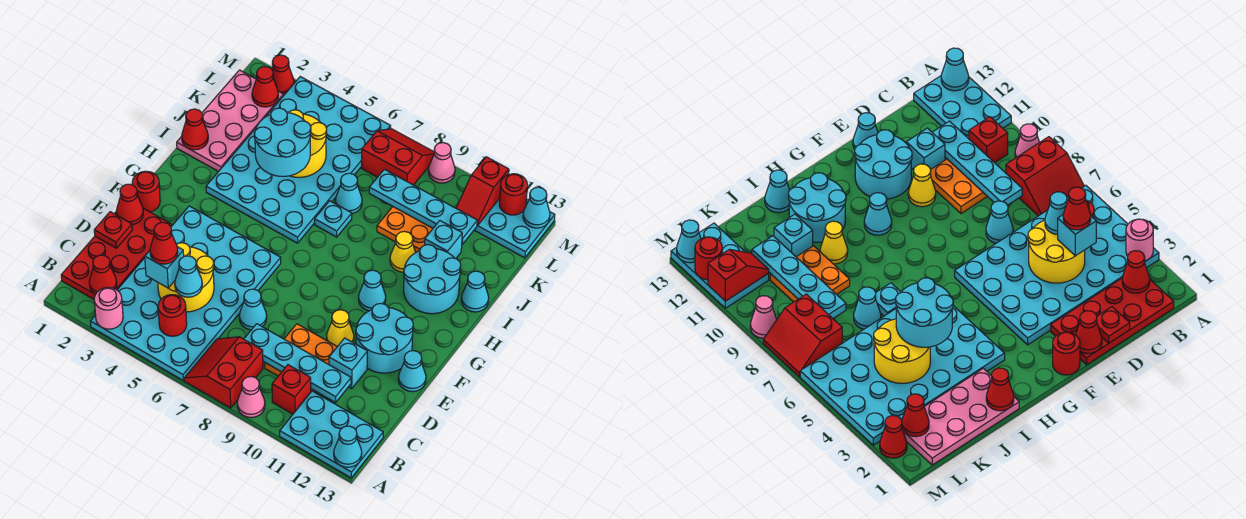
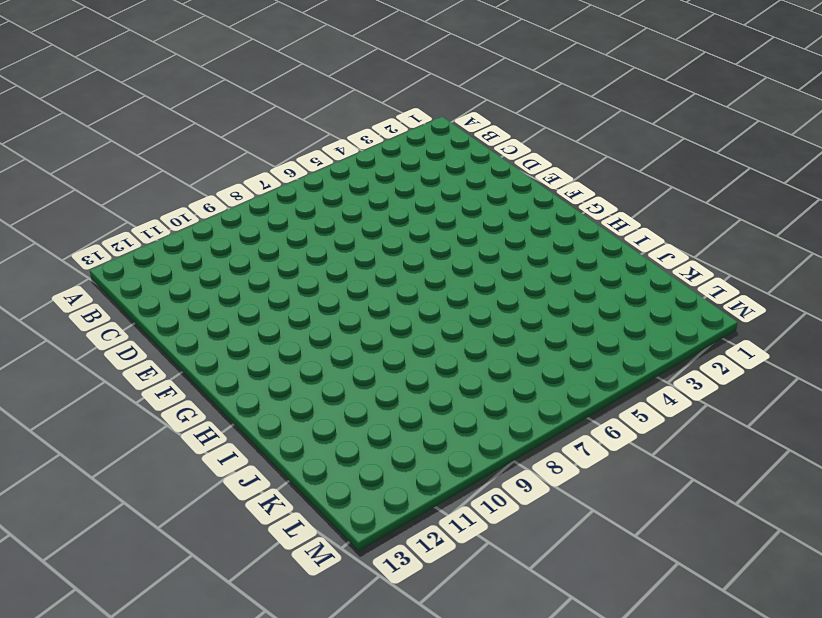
none -> cyan 4x6 plate [90,206,281,380]
none -> red 2x2 slope [184,337,263,408]
none -> pink 1x1 cone [237,376,265,417]
none -> cyan 2x3 plate [280,391,383,478]

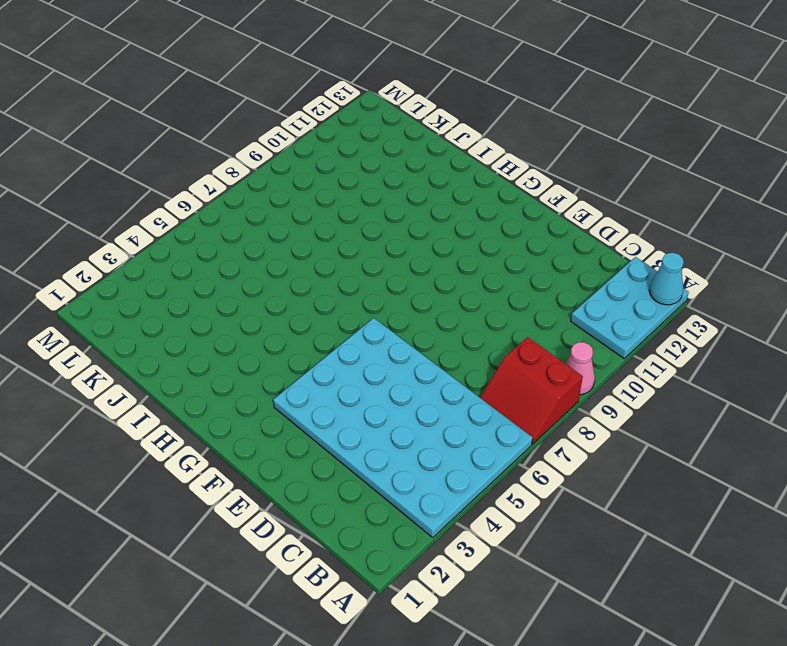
none -> red 2x4 plate [61,208,172,299]
none -> red 1x1 brick [272,365,311,414]
none -> orange 2x2 plate [265,324,337,392]
none -> cyan 1x1 cone [239,289,267,330]

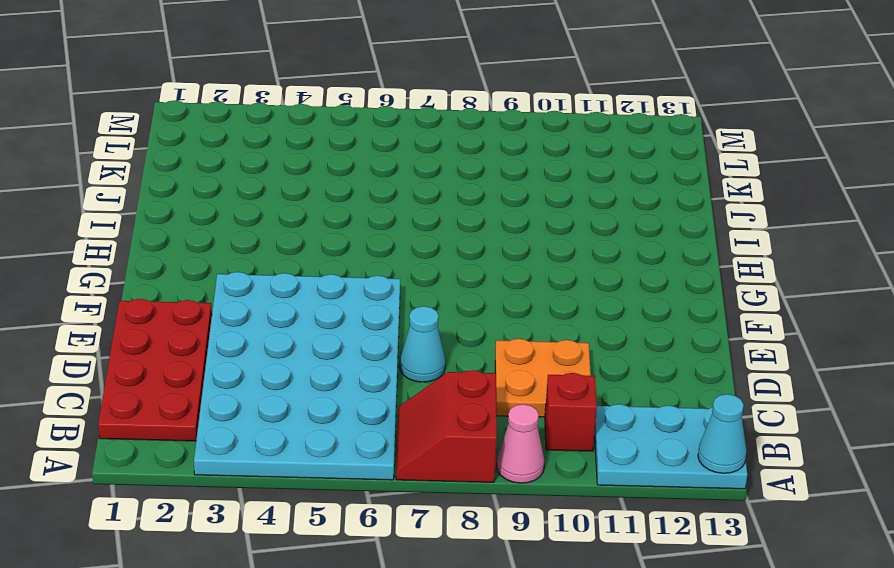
none -> cyan 1x1 brick [329,338,367,389]
none -> yellow 1x1 cone [327,310,354,347]
none -> cyan 2x2 round brick [356,303,413,373]
none -> cyan 1x1 cone [398,351,426,392]

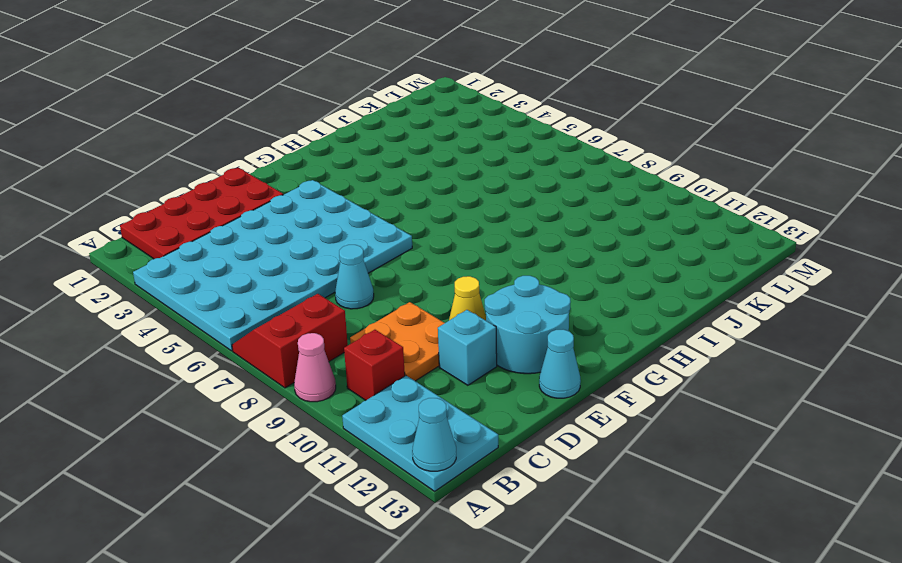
none -> red 1x1 round brick [132,171,160,212]
none -> cyan 1x1 cone [359,270,386,311]
none -> cyan 4x6 plate [206,77,391,243]
none -> cyan 2x2 round brick [404,245,461,314]

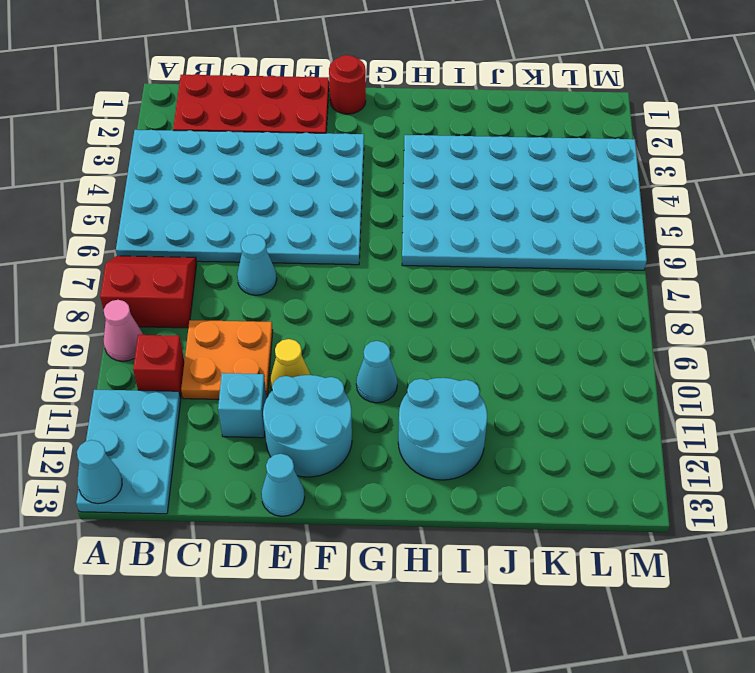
none -> pink 2x4 plate [177,70,284,172]
none -> cyan 1x1 plate [315,201,352,237]
none -> yellow 1x1 cone [390,231,416,272]
none -> cyan 1x1 cone [461,271,489,312]

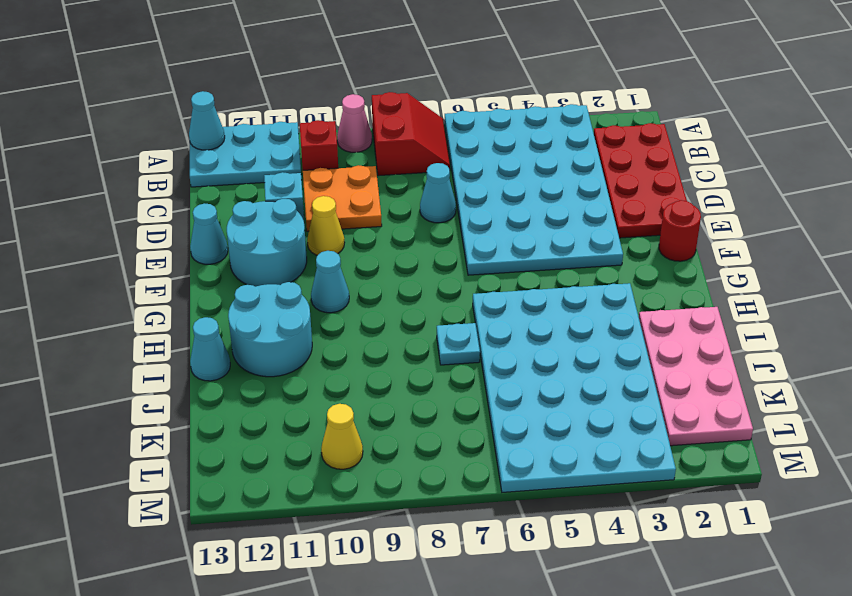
yellow 1x1 cone [321,404,363,469] -> yellow 1x1 cone moved to [390,231,416,272]
none -> cyan 1x1 cone [335,173,362,214]
none -> orange 2x2 plate [377,207,433,252]
none -> cyan 1x1 brick [425,221,462,259]
none -> red 2x2 slope [361,129,434,185]

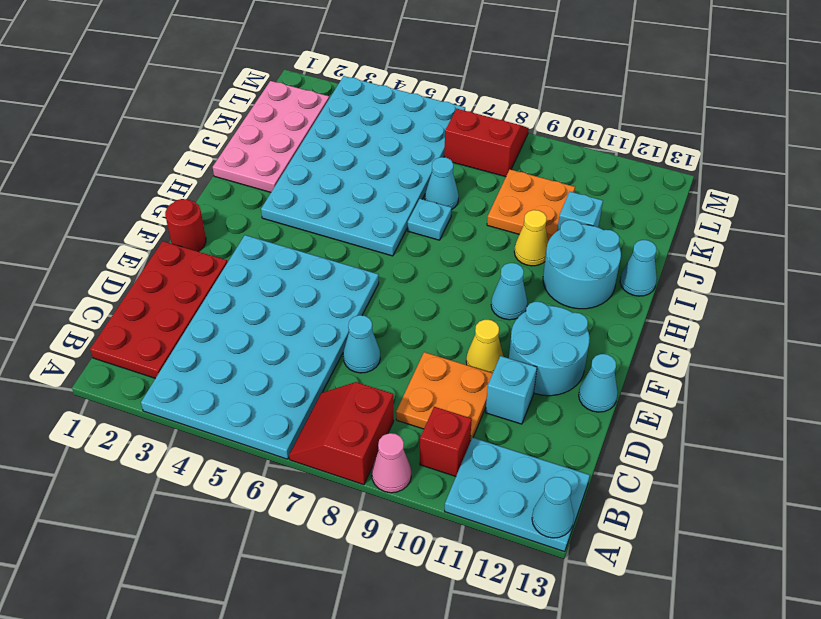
none -> cyan 2x3 plate [475,198,555,258]
none -> red 1x1 cone [272,55,294,95]
none -> pink 1x1 cone [428,143,455,183]
none -> pink 1x1 round brick [94,287,123,329]

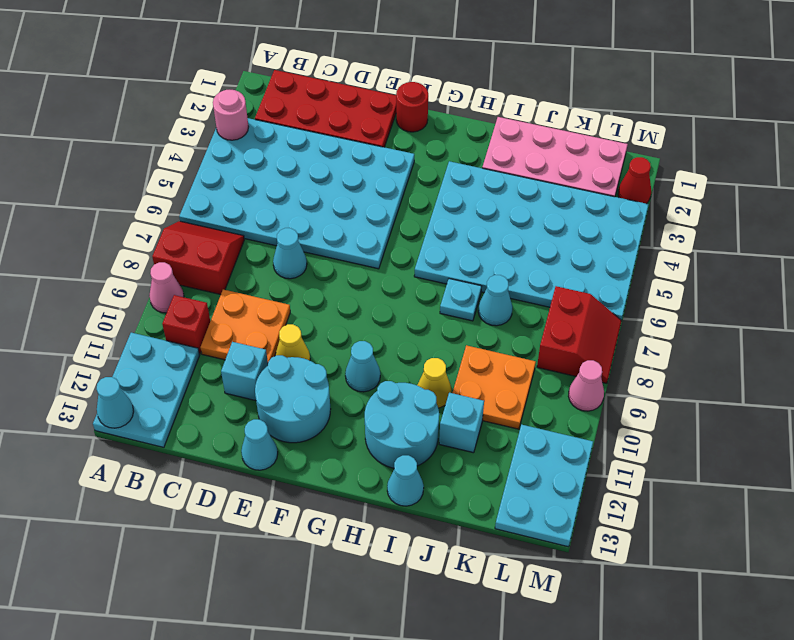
none -> red 1x1 cone [89,255,117,294]
none -> red 1x1 round brick [158,295,187,336]
none -> yellow 2x2 round brick [158,243,214,312]
none -> cyan 1x4 plate [244,324,351,403]

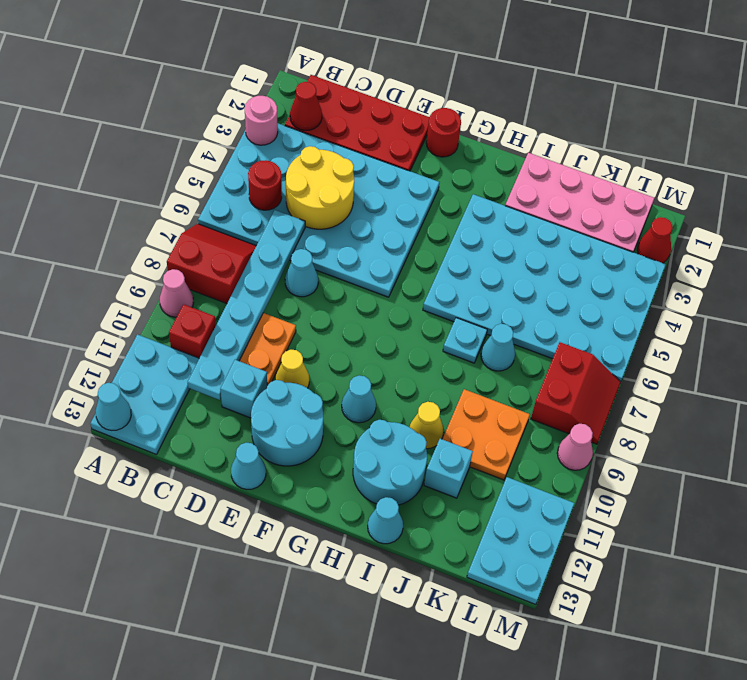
cyan 1x6 plate [188,210,305,400] -> cyan 1x4 plate [244,324,351,403]
none -> red 1x1 plate [94,212,132,248]
none -> red 1x1 cone [116,184,143,225]
none -> red 1x1 cone [182,109,208,150]
none -> yellow 2x2 round brick [289,110,327,177]

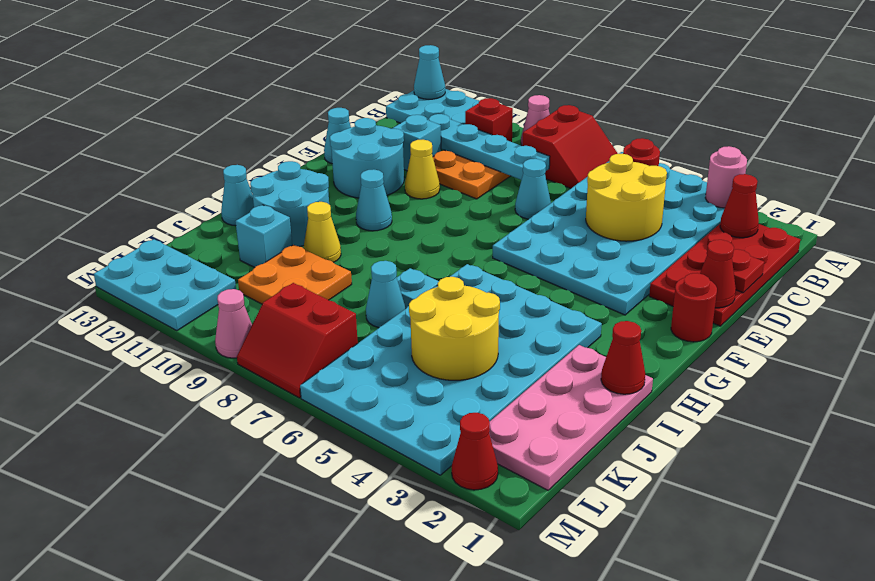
none -> cyan 1x4 plate [369,169,477,244]
none -> red 1x1 cone [252,66,278,107]
none -> red 1x2 slope [456,157,509,225]
none -> red 1x1 round brick [499,174,528,215]

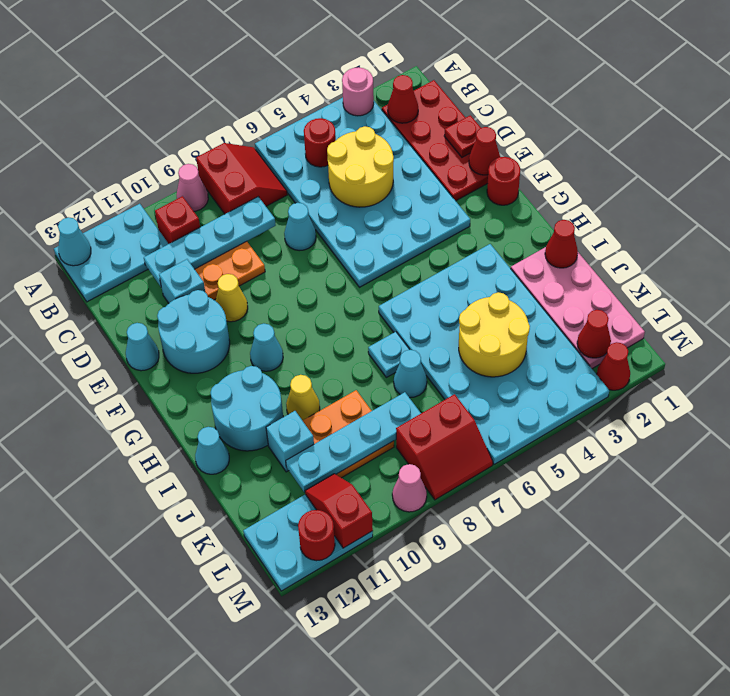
none -> cyan 1x1 cone [523,187,550,228]
none -> cyan 1x1 brick [145,247,184,288]
none -> cyan 1x1 cone [175,256,202,297]
none -> cyan 2x2 round brick [254,108,311,176]

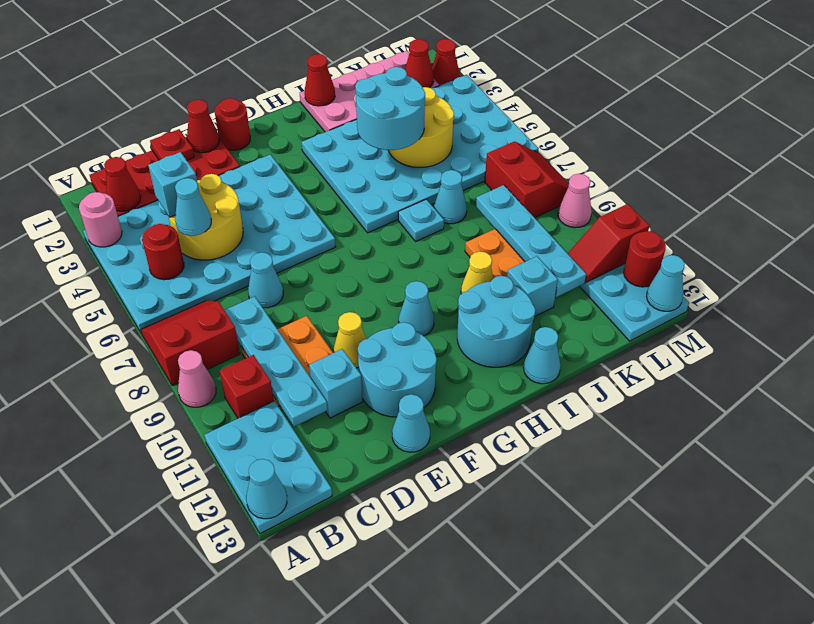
none -> red 1x1 cone [150,222,178,264]

